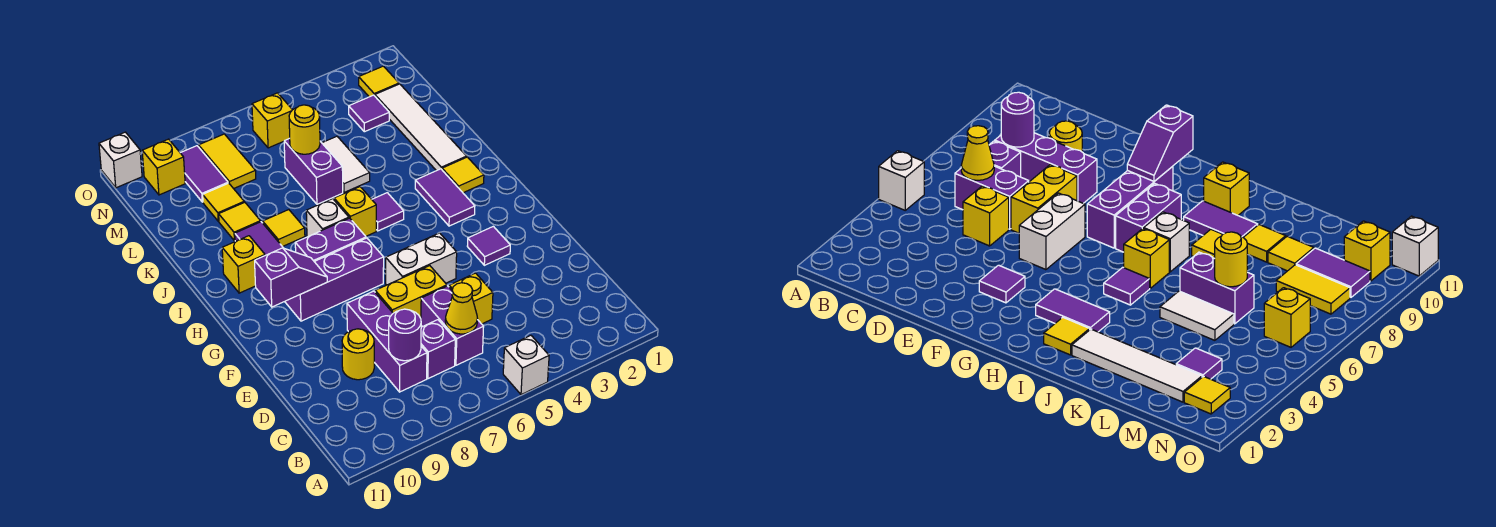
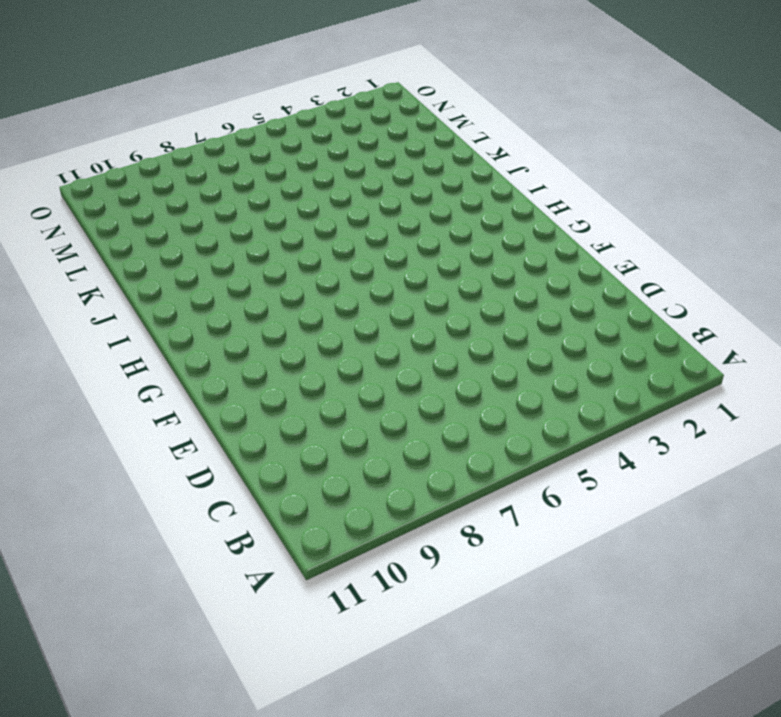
none -> white 1x1 brick [503,335,549,395]
none -> purple 1x2 brick [421,286,484,365]
none -> purple 1x1 brick [421,320,455,379]
none -> purple 1x3 brick [347,291,427,392]

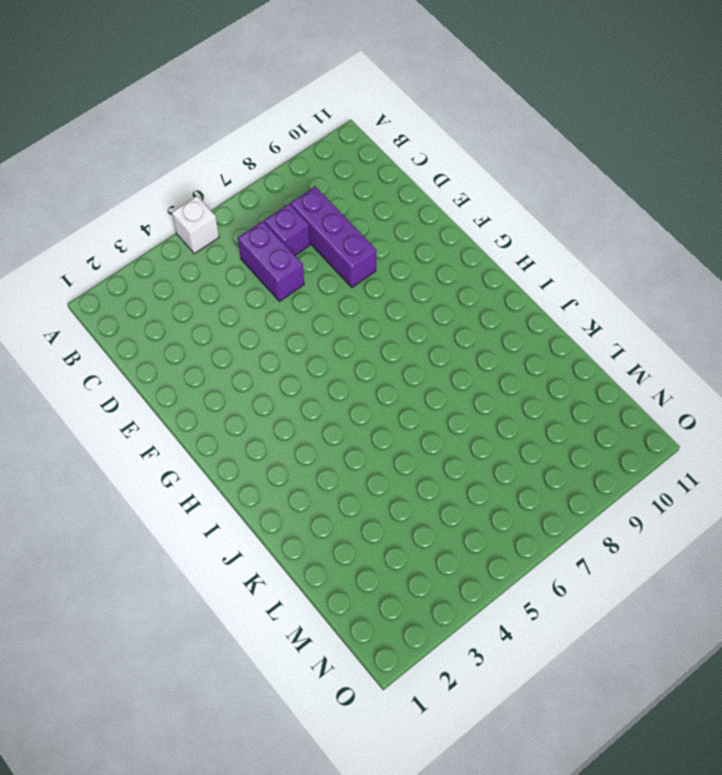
none -> yellow 1x1 brick [449,273,493,324]
none -> yellow 1x1 round brick [342,329,374,380]
none -> yellow 1x2 brick [375,266,447,318]
none -> purple 1x1 tile [467,226,510,265]

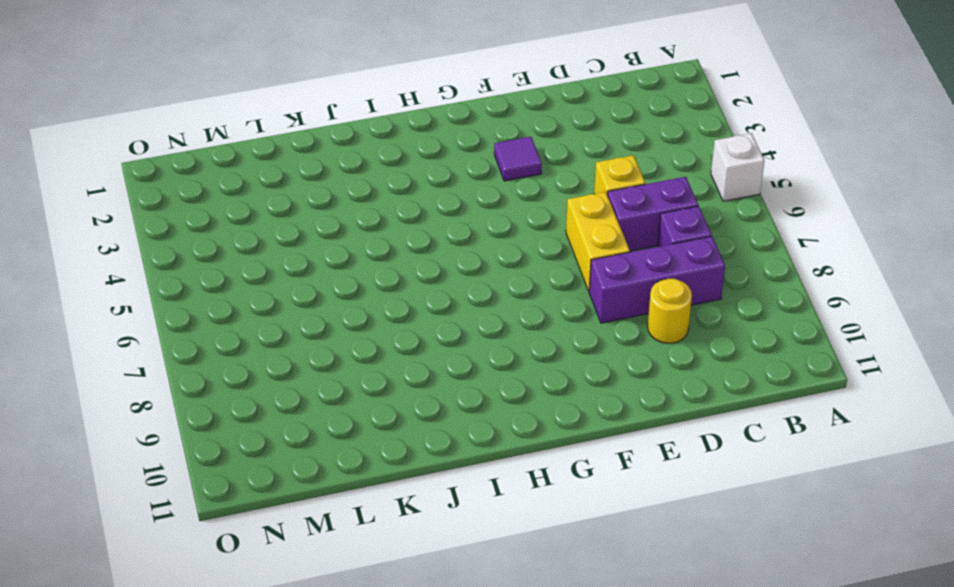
none -> white 1x2 brick [386,233,457,285]
none -> purple 1x3 brick [285,238,384,321]
none -> purple 1x2 tile [415,169,475,226]
none -> purple 1x2 brick [295,218,366,261]

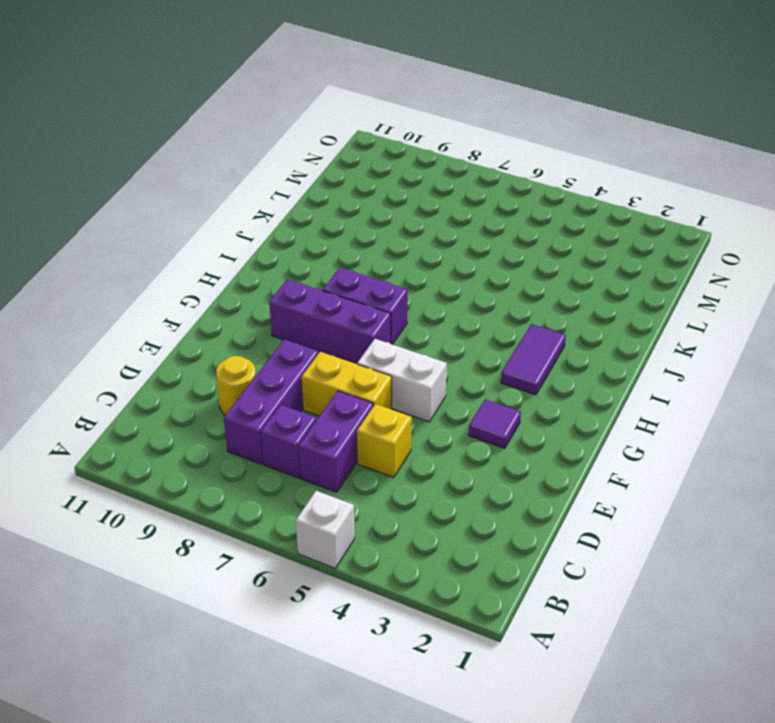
none -> yellow 1x1 tile [442,157,484,193]
none -> purple 1x1 tile [372,193,404,231]
none -> yellow 1x1 brick [334,187,376,236]
none -> white 1x1 brick [306,199,349,237]

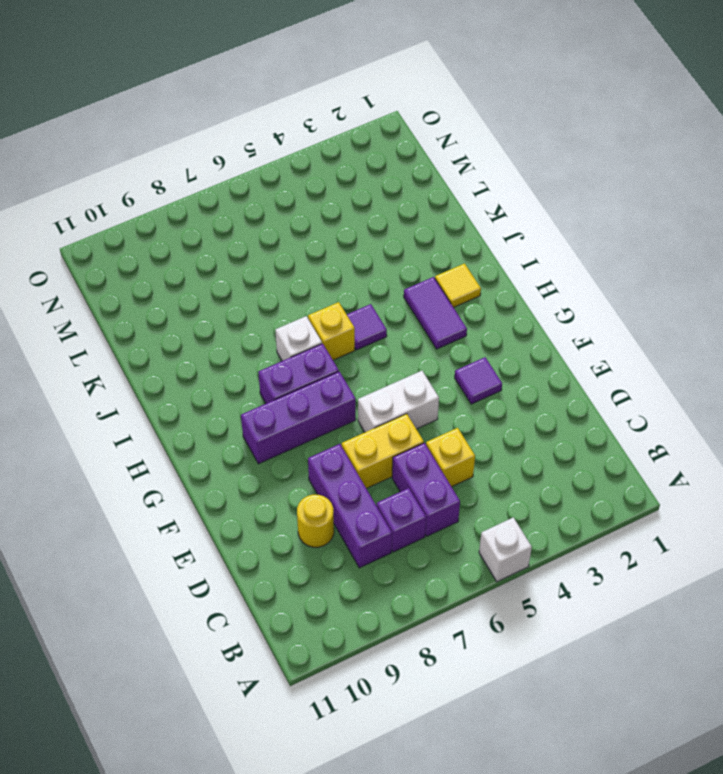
none -> purple 1x2 tile [235,222,283,255]
none -> yellow 1x1 brick [222,236,265,293]
none -> white 1x4 tile [375,84,467,171]
none -> yellow 1x1 tile [263,210,305,247]

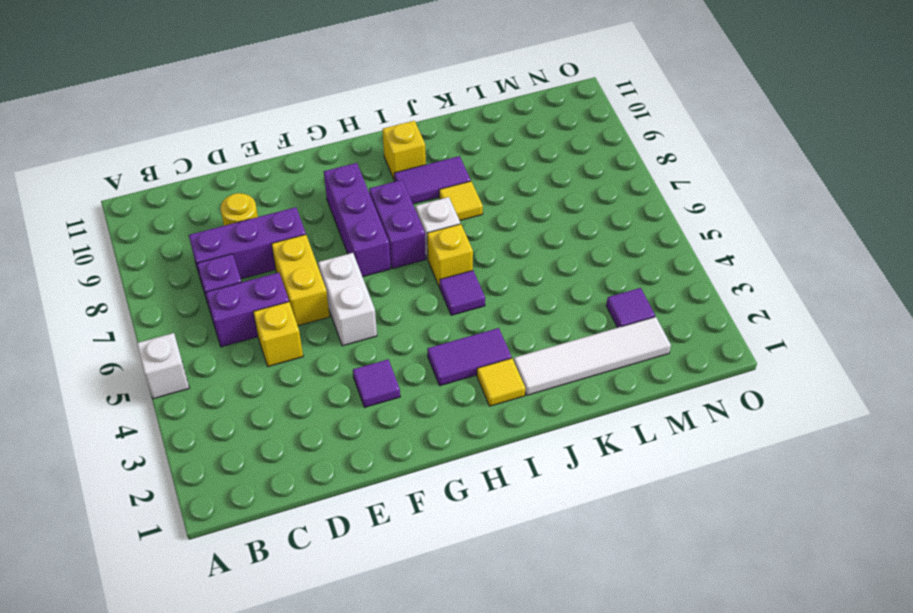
none -> white 1x2 tile [322,136,370,192]
none -> purple 1x2 brick [284,138,343,204]
none -> yellow 1x1 tile [219,202,261,241]
none -> yellow 1x1 tile [203,183,244,221]

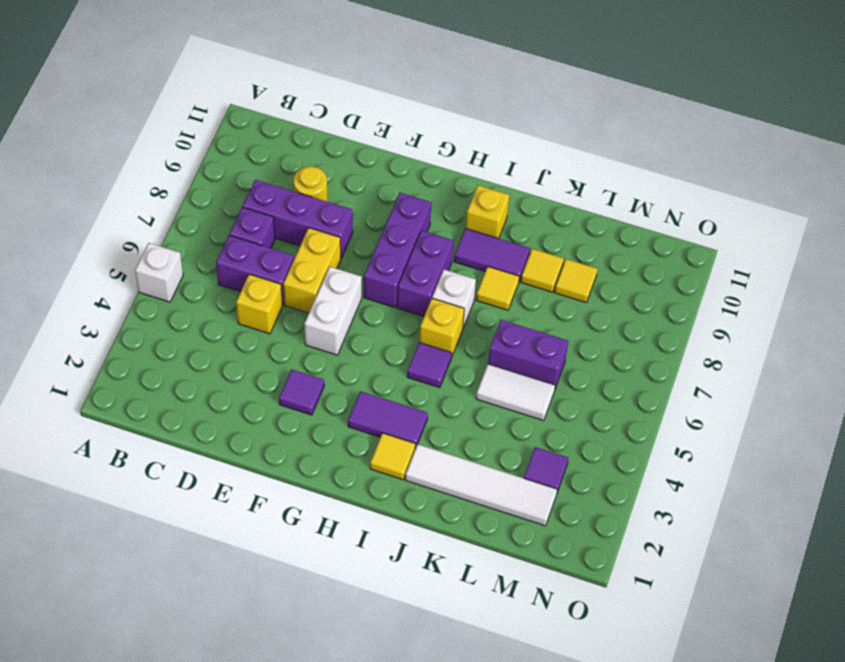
none -> yellow 1x2 tile [199,134,256,189]
none -> purple 1x2 tile [181,146,228,202]
none -> yellow 1x1 tile [359,66,399,97]
none -> yellow 1x1 brick [252,93,292,148]

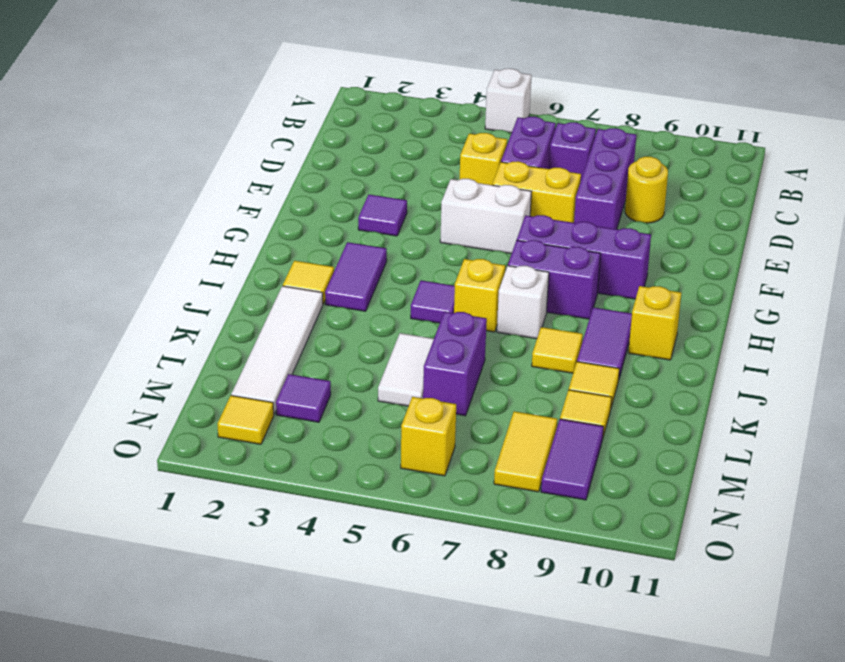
none -> yellow 1x1 brick [142,139,185,195]
none -> white 1x1 brick [99,132,142,188]
none -> yellow 1x1 cone [445,283,478,334]
none -> purple 1x1 round brick [389,309,421,361]

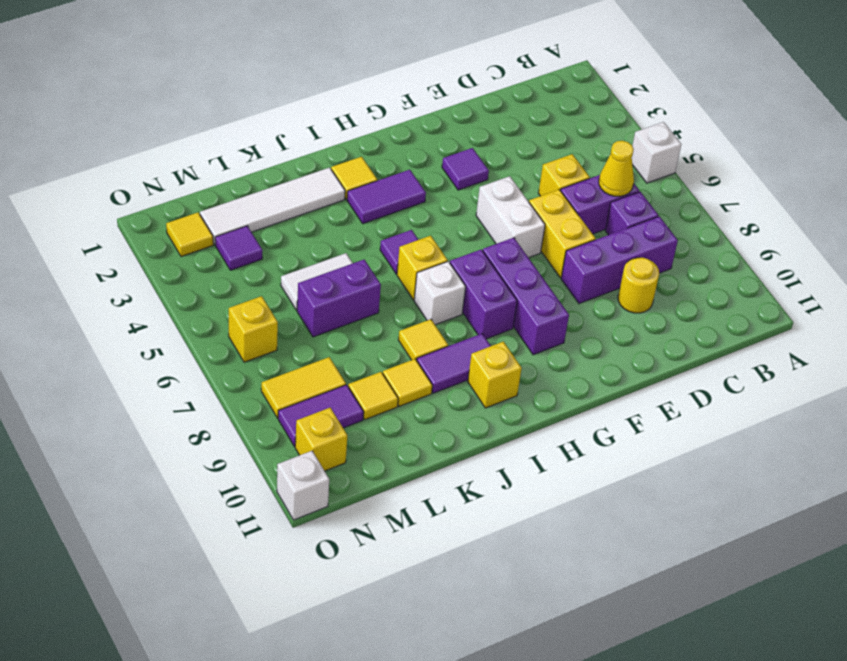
none -> purple 1x1 round brick [389,309,421,361]
none -> purple 1x2 slope [255,248,327,307]
none -> yellow 1x1 round brick [289,105,320,154]

